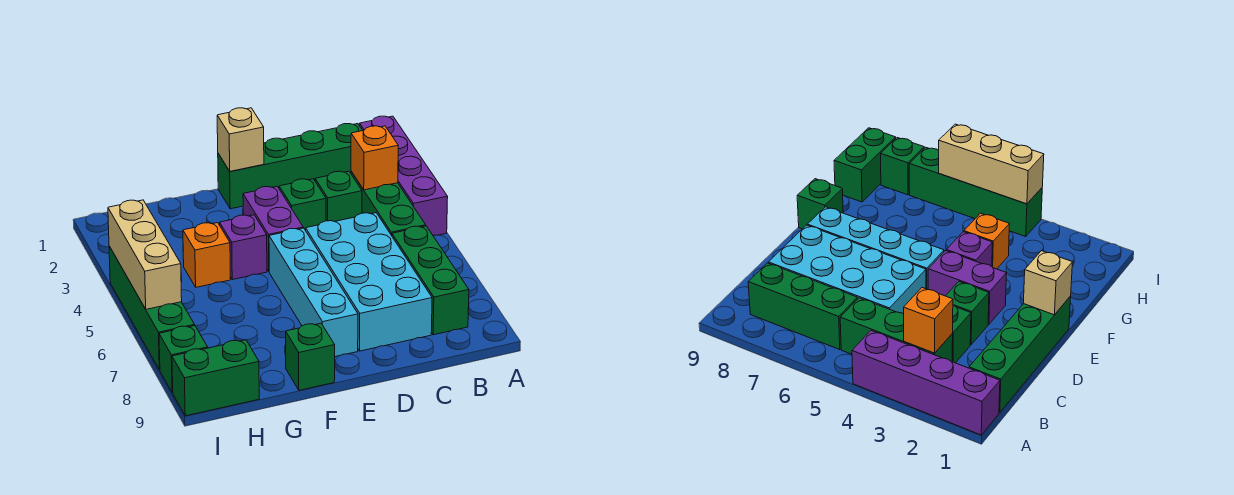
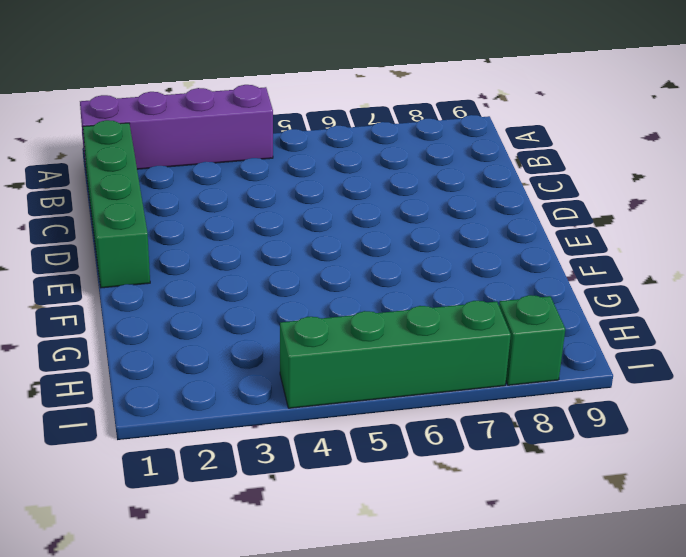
none -> green 1x3 brick [351,171,426,236]
none -> green 1x3 brick [392,226,469,335]
none -> green 1x1 brick [315,171,362,222]

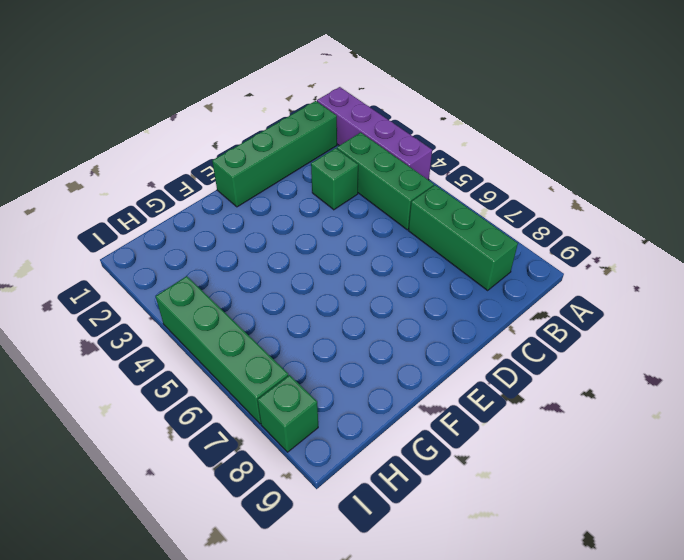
none -> cyan 2x4 brick [306,213,432,351]
none -> green 1x1 brick [279,179,326,230]
none -> purple 1x2 brick [243,186,303,271]

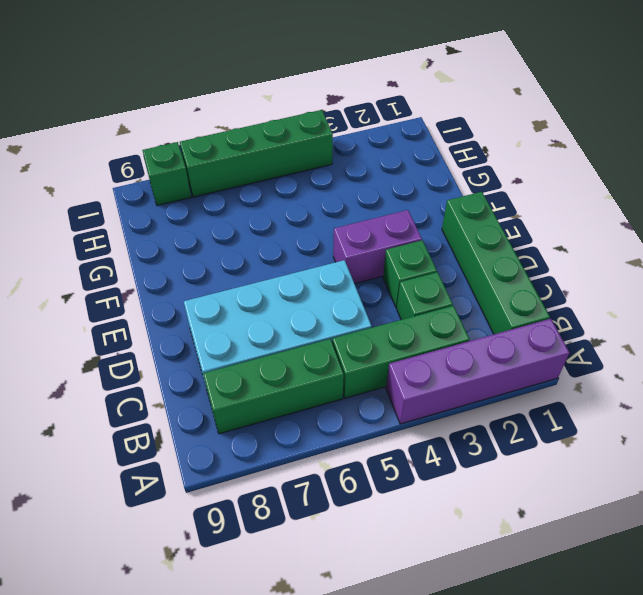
none -> cyan 1x4 brick [269,228,358,357]
none -> purple 1x1 brick [220,215,267,280]
none -> green 1x1 brick [286,323,335,390]

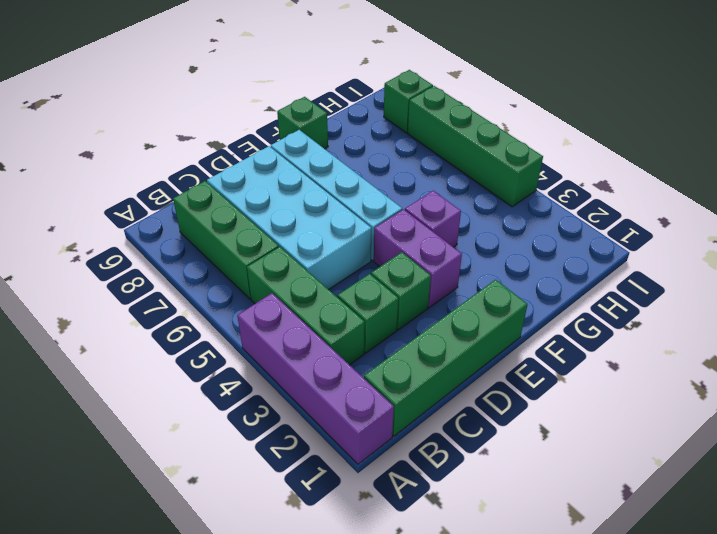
none -> orange 1x1 brick [183,223,231,287]
none -> green 1x2 brick [172,340,259,416]
none -> orange 1x1 brick [351,126,398,190]

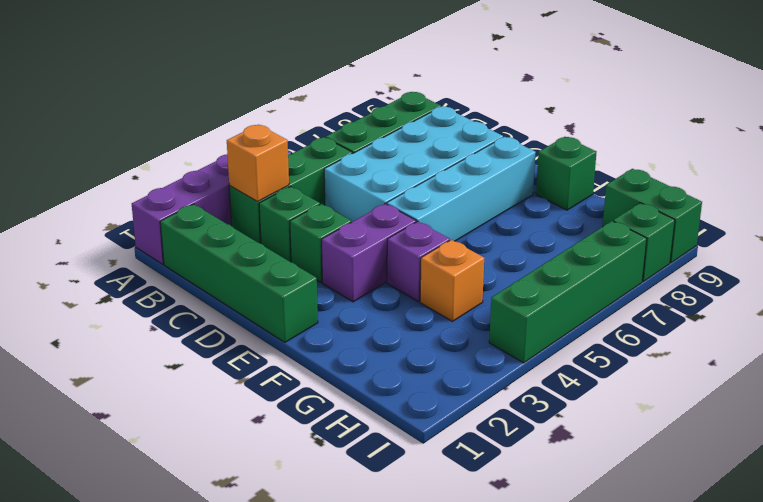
none -> tan 1x1 brick [217,108,264,171]
none -> tan 1x3 brick [108,200,182,309]

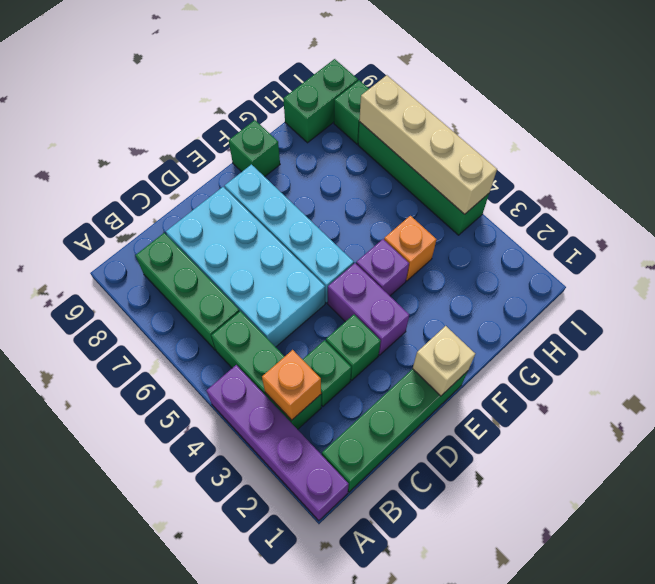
tan 1x4 brick [360,75,497,214] -> tan 1x3 brick [108,200,182,309]

